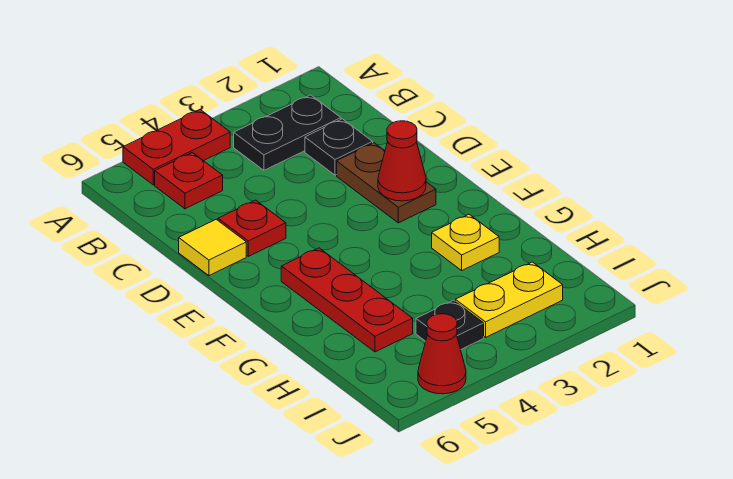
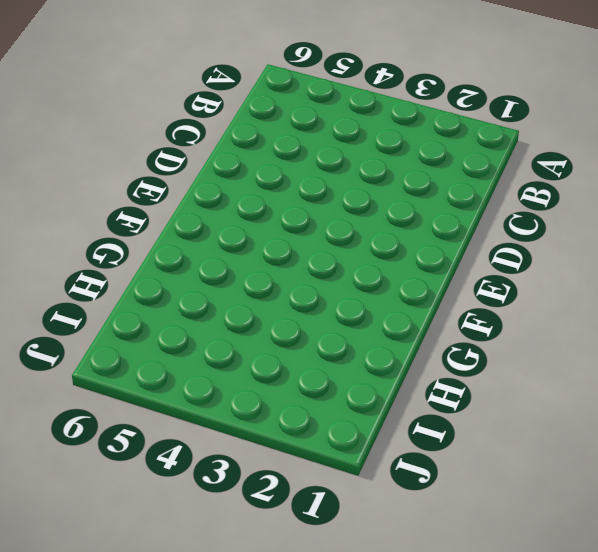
none -> red 1x2 plate [123,110,230,185]
none -> black 1x2 plate [234,95,341,170]
none -> red 1x1 plate [155,152,223,209]

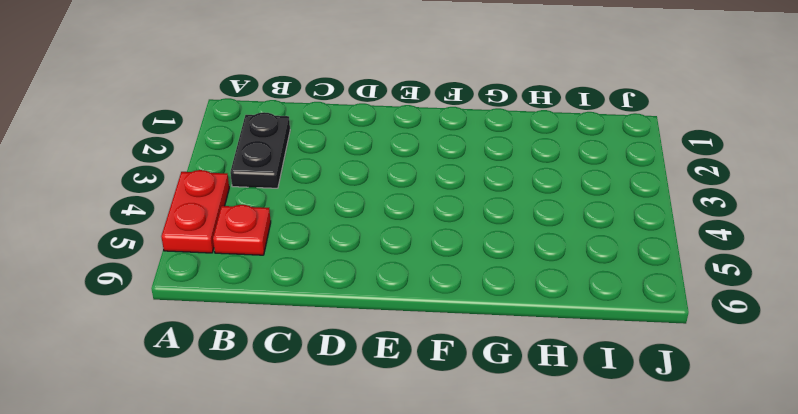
none -> black 1x1 plate [305,119,373,175]
none -> brown 1x2 plate [337,143,436,223]
none -> red 1x1 plate [218,200,286,256]

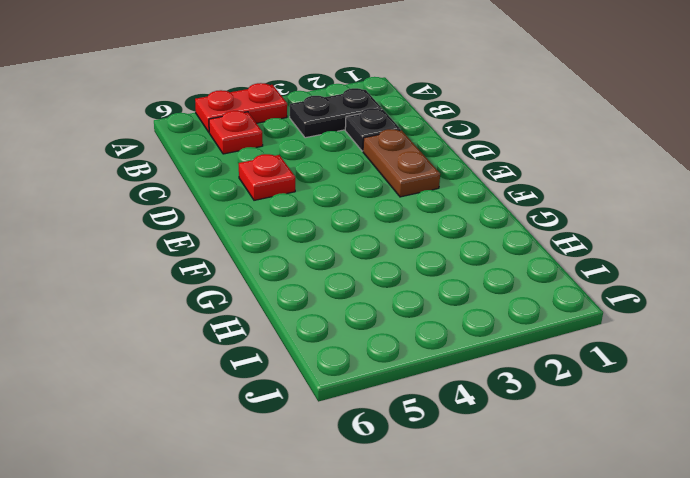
none -> yellow 1x1 tile [179,219,246,276]
none -> red 1x3 plate [281,248,413,352]
none -> yellow 1x1 plate [432,214,499,270]

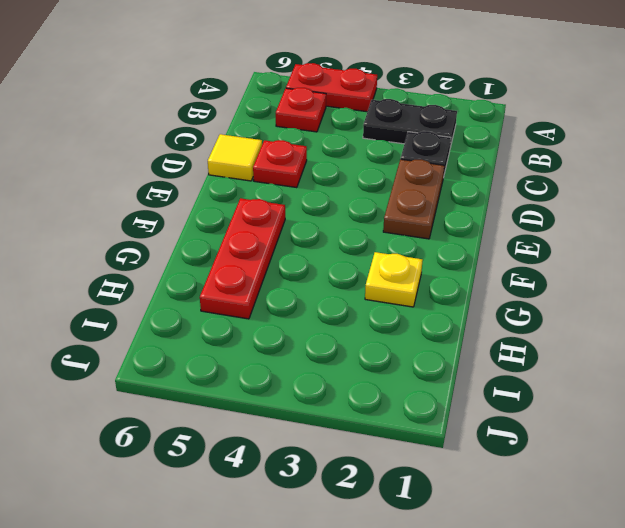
none -> yellow 1x2 plate [455,262,563,337]
none -> black 1x1 plate [416,300,484,349]
none -> red 1x1 cone [418,314,466,394]

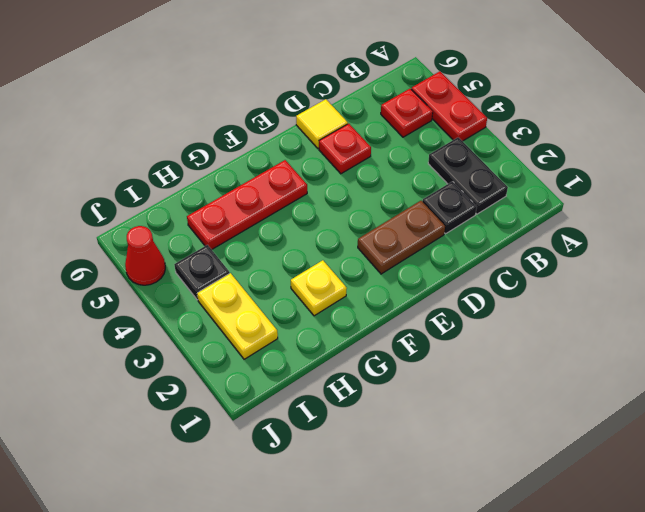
none -> red 1x1 cone [378,121,426,201]

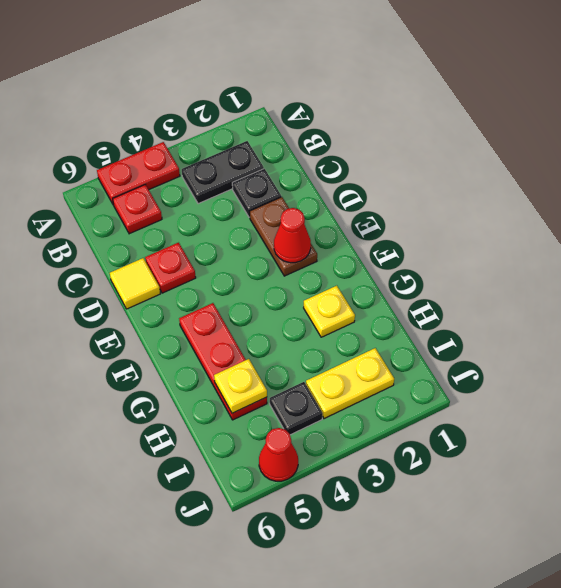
yellow 1x1 plate [214,359,267,413] -> none

